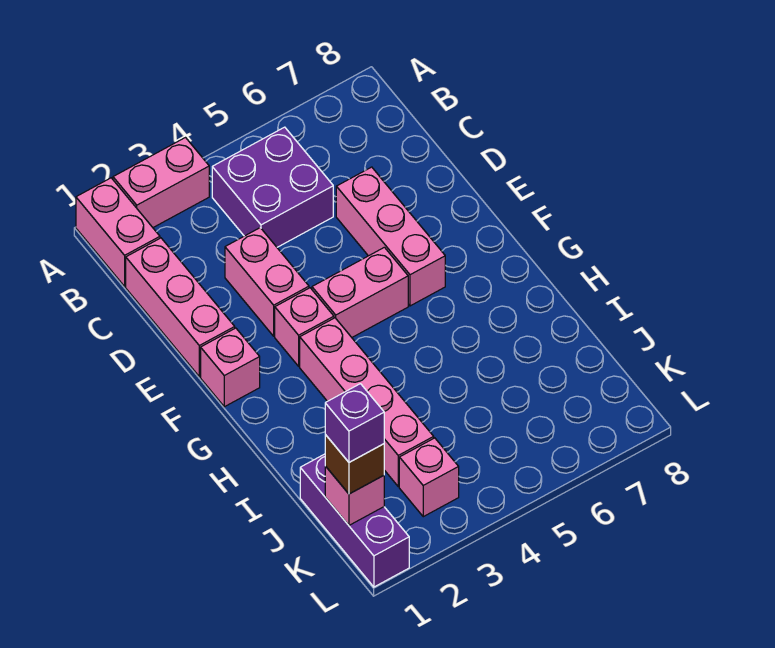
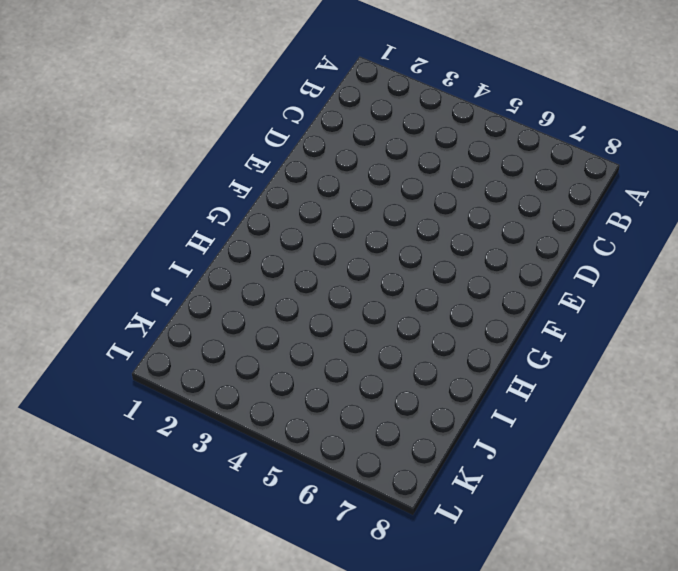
none -> pink 1x2 brick [76,178,160,286]
none -> pink 1x2 brick [113,138,209,227]
none -> purple 2x2 brick [212,127,333,247]

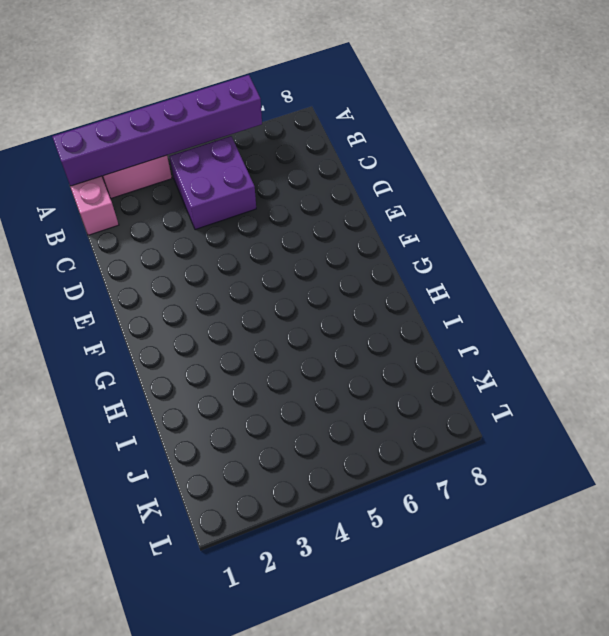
purple 1x6 brick [52,75,262,186] -> none
none -> pink 1x3 brick [126,238,235,377]
none -> pink 1x2 brick [225,228,309,336]
none -> pink 1x3 brick [336,167,445,306]

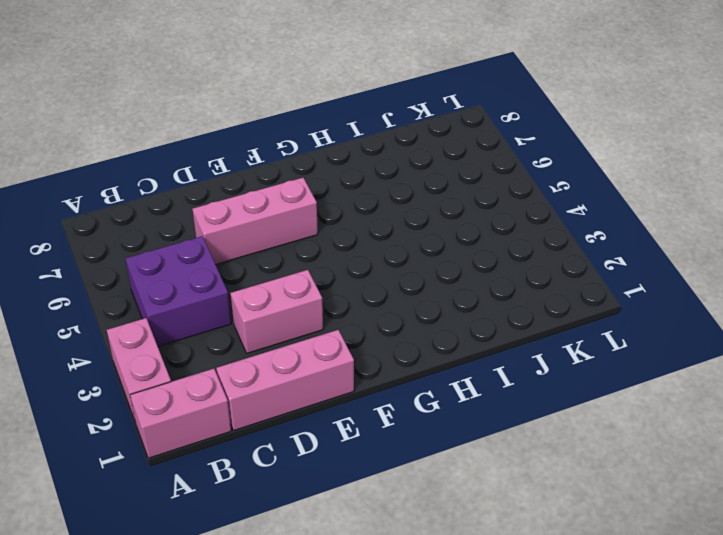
none -> pink 1x1 brick [201,328,260,407]
none -> pink 1x1 brick [275,288,334,366]
none -> pink 1x2 brick [312,247,408,337]

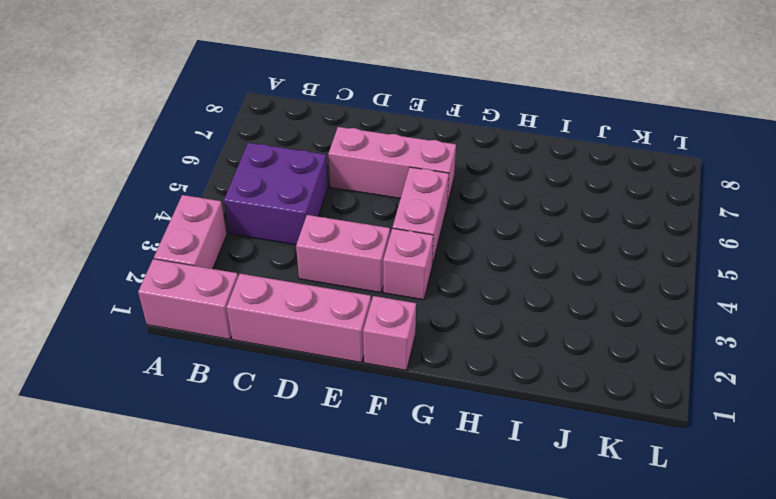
none -> pink 1x4 brick [300,318,434,487]
none -> purple 1x3 brick [300,454,409,587]
none -> pink 1x1 brick [399,438,459,517]

